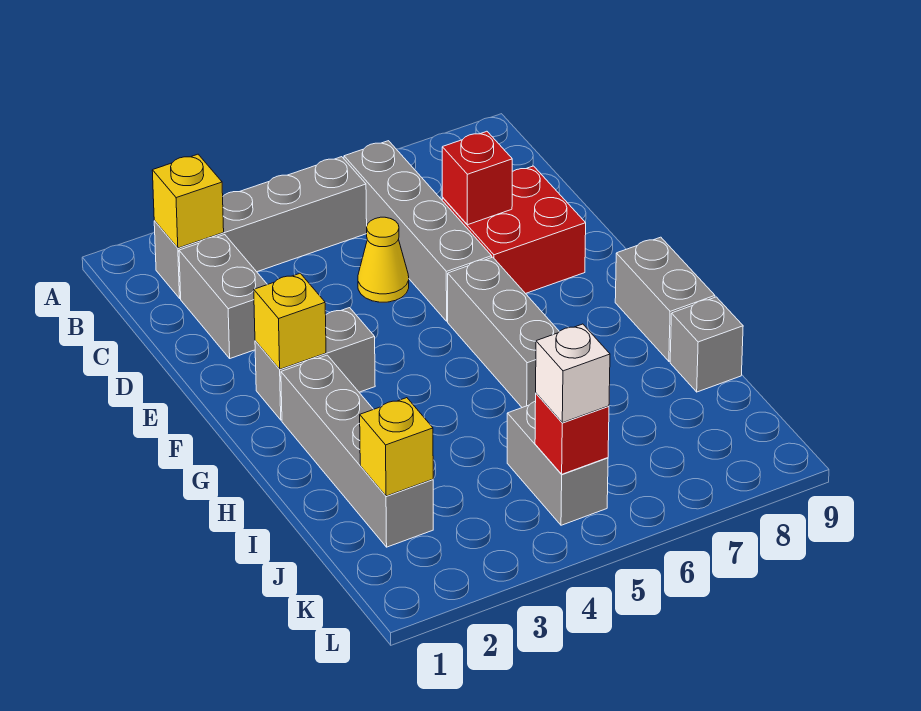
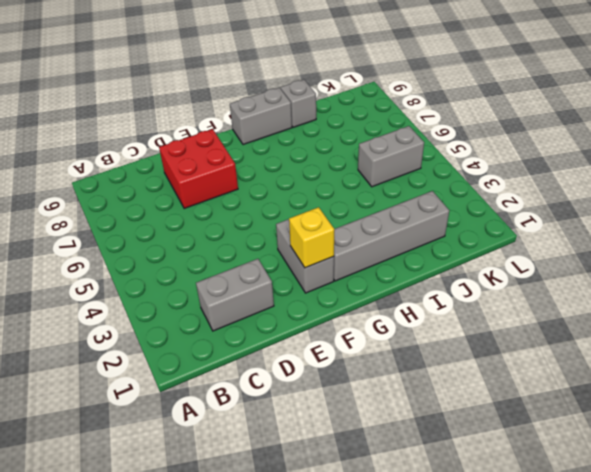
none -> grey 1x4 brick [154,157,367,298]
none -> grey 1x4 brick [344,141,492,321]
none -> yellow 1x1 cone [358,217,409,302]

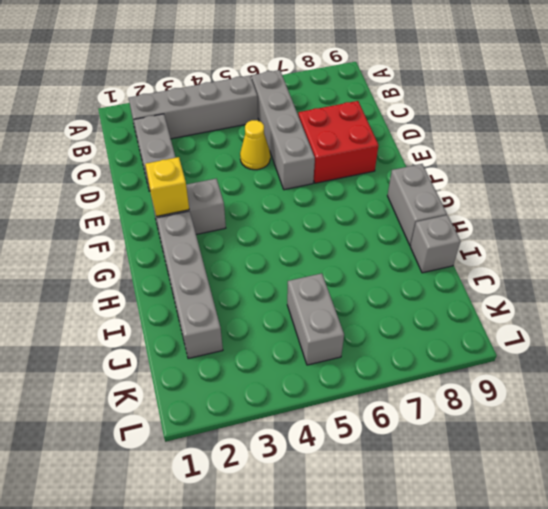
none -> grey 1x3 brick [448,257,559,408]
none -> yellow 1x1 brick [152,154,224,248]
none -> red 1x1 brick [442,131,512,225]

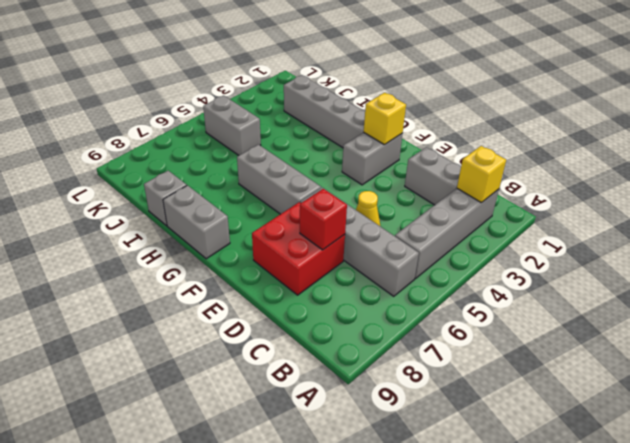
none -> yellow 1x1 brick [360,398,433,496]
none -> red 1x1 brick [535,393,609,474]
none -> white 1x1 brick [536,324,610,423]

